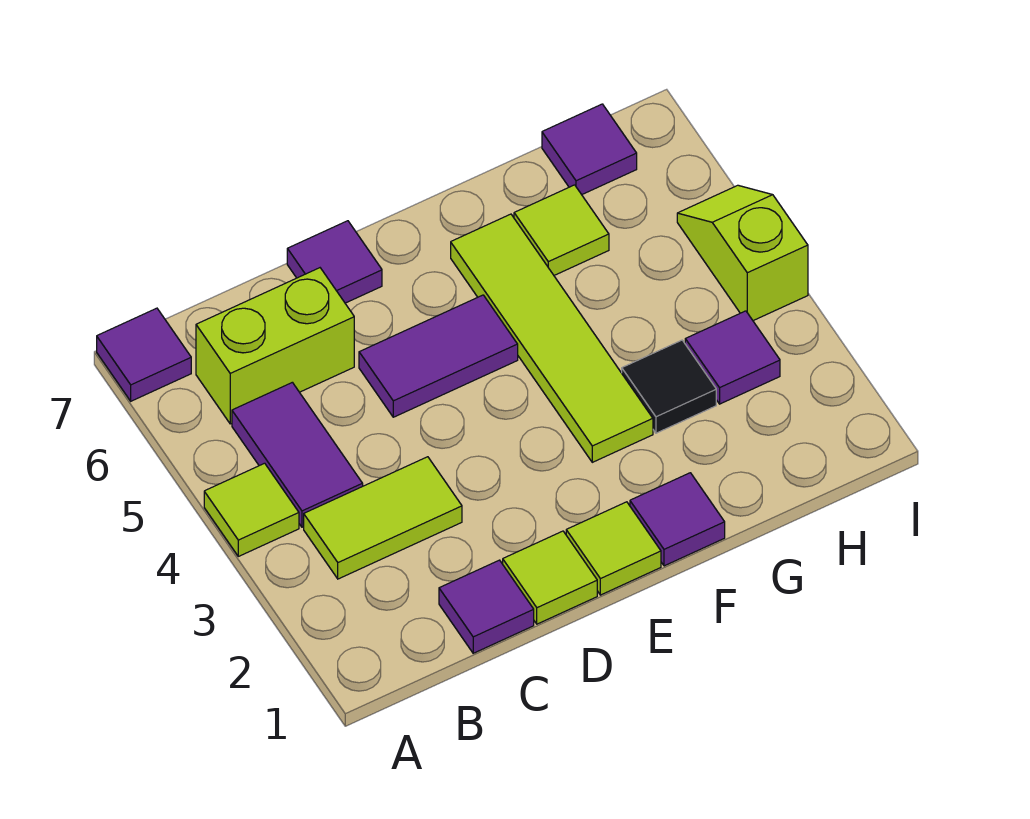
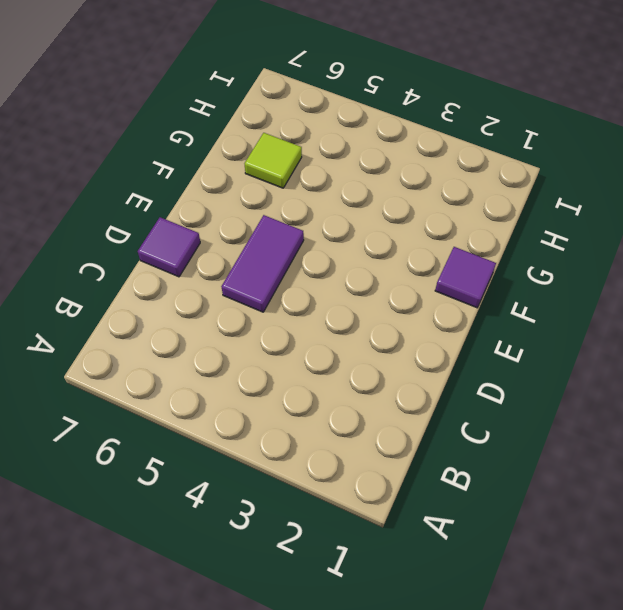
none -> lime 1x1 tile [204,463,299,556]
none -> purple 1x1 tile [97,308,191,401]
none -> lime 1x2 tile [304,457,462,579]

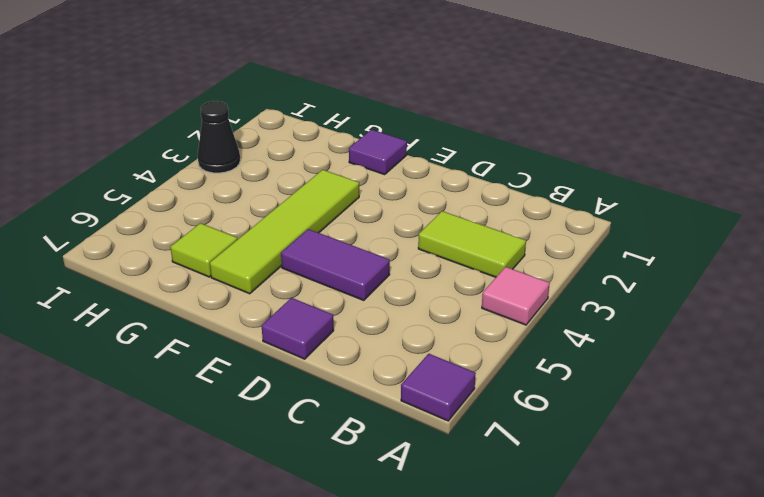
pink 1x1 tile [482,267,550,325] -> lime 1x1 tile [204,463,299,556]
black 1x1 cone [197,101,240,173] -> none
none -> purple 1x2 tile [232,382,363,527]
none -> lime 1x2 brick [196,268,354,424]
none -> purple 1x1 tile [439,560,534,653]

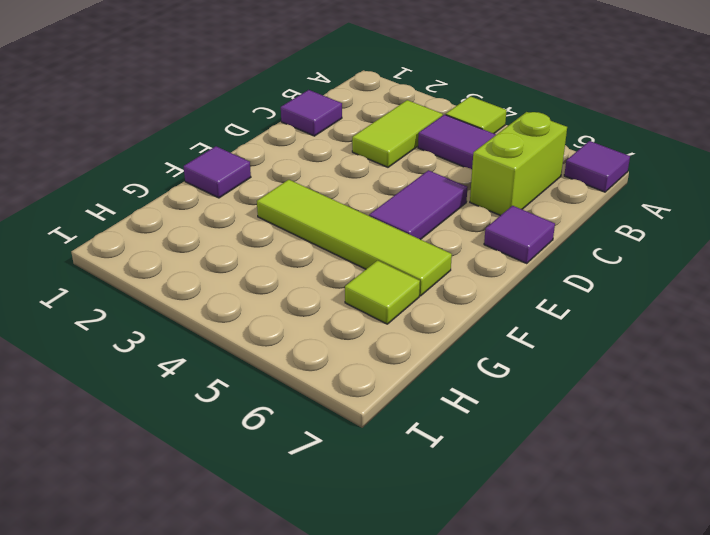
none -> lime 1x1 tile [503,531,597,624]
none -> lime 1x1 tile [566,502,661,595]
none -> black 1x1 tile [622,340,716,433]

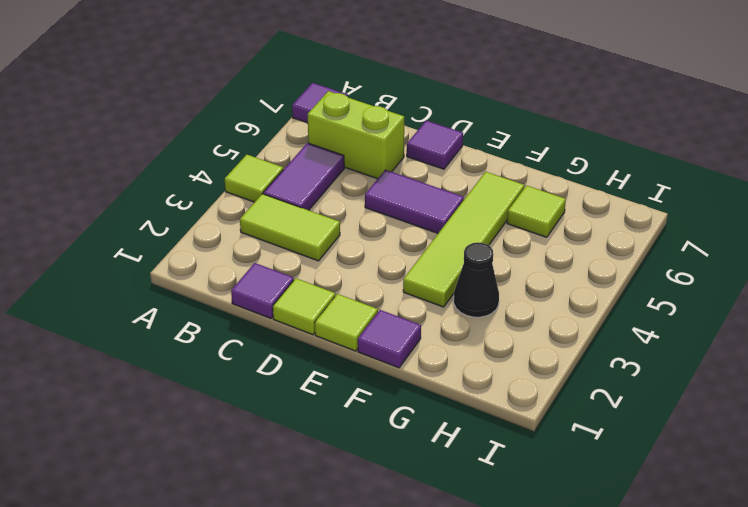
black 1x1 cone [454,242,499,317] -> black 1x1 tile [622,340,716,433]
none -> purple 1x1 tile [685,311,780,404]
none -> purple 1x1 tile [542,104,637,195]
none -> lime 1x2 slope [677,185,808,321]

